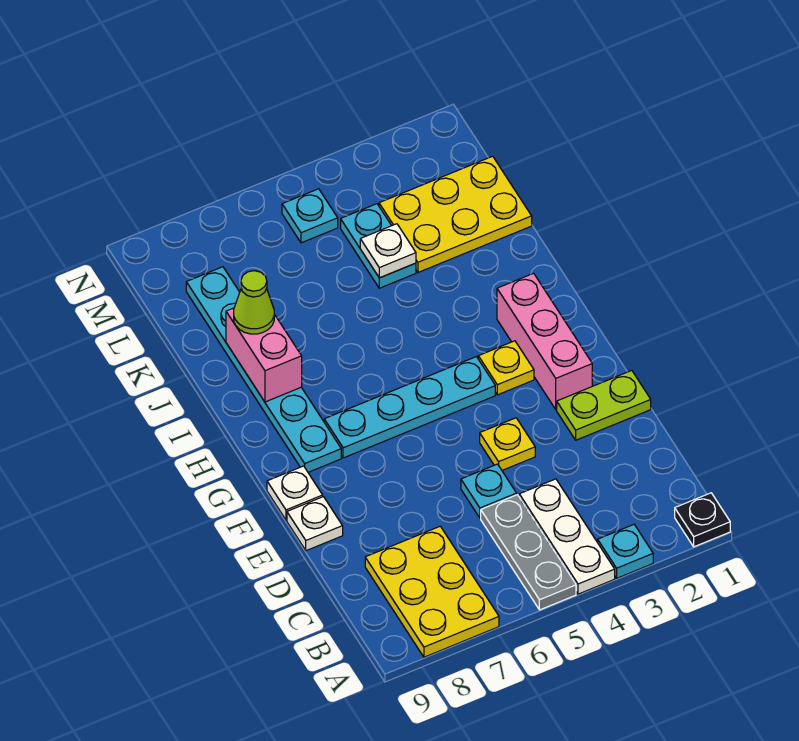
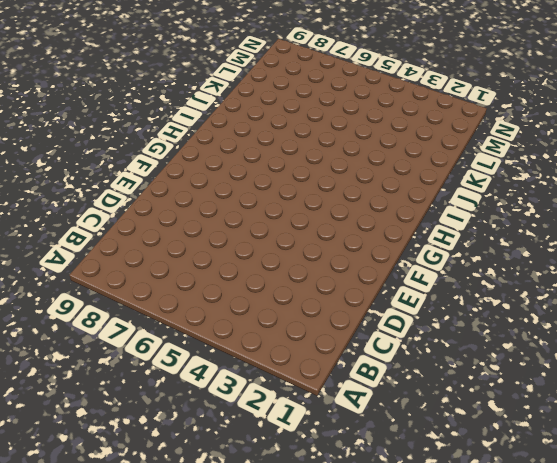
none -> black 1x1 plate [675,493,730,547]
none -> cyan 1x1 plate [598,525,653,578]
none -> white 1x3 plate [519,479,615,594]

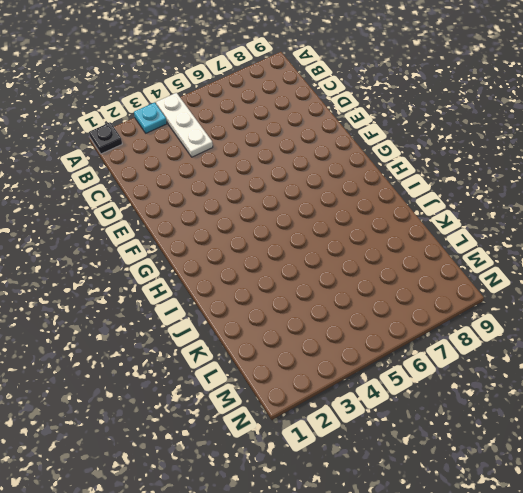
none -> grey 1x3 plate [481,495,576,610]
none -> yellow 2x3 plate [365,526,499,657]
none -> cyan 1x1 plate [461,464,517,518]

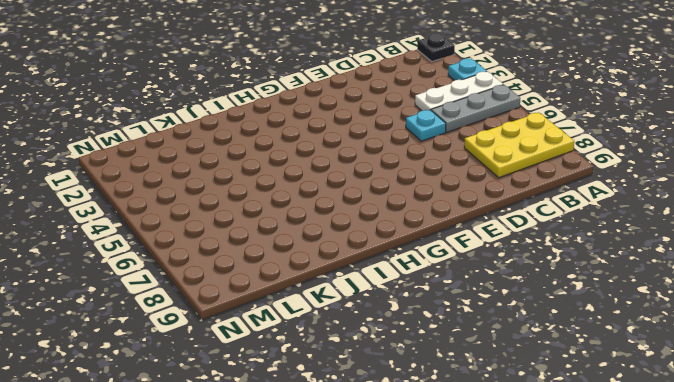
none -> lime 1x2 plate [557,370,651,440]
none -> yellow 1x1 plate [480,418,535,470]
none -> white 1x1 plate [287,497,343,551]

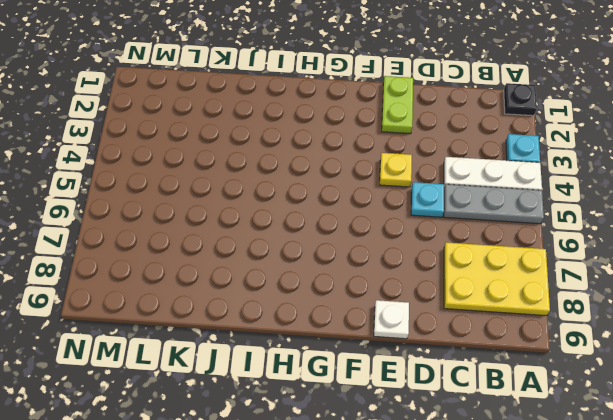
none -> pink 1x3 brick [497,273,592,410]
none -> white 1x1 plate [267,466,323,520]
none -> yellow 1x1 plate [478,341,534,395]

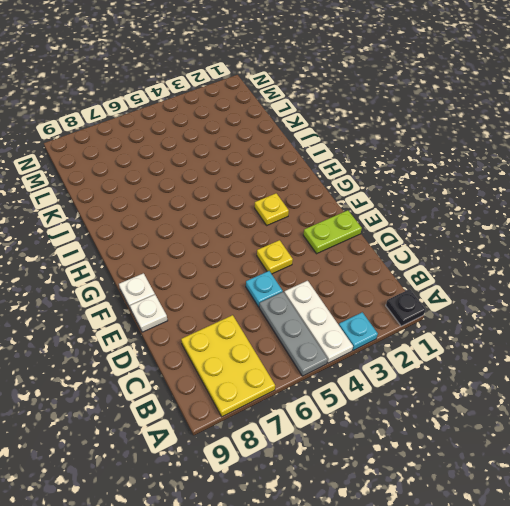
none -> pink 1x3 brick [497,273,592,410]
none -> cyan 1x4 plate [324,357,495,458]
none -> cyan 1x6 plate [186,267,341,472]

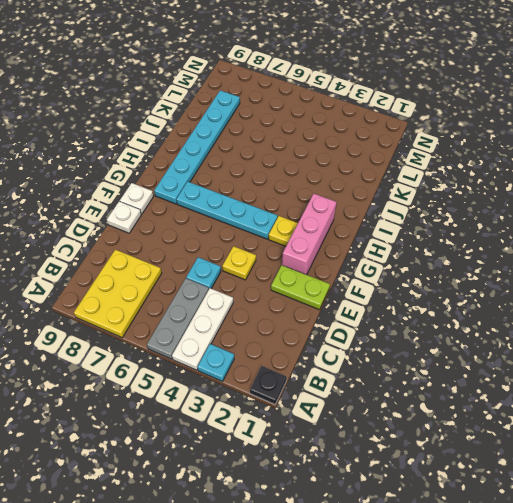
none -> yellow 2x3 plate [379,156,532,272]
none -> cyan 1x2 plate [341,204,416,288]
none -> cyan 1x1 plate [282,189,338,243]

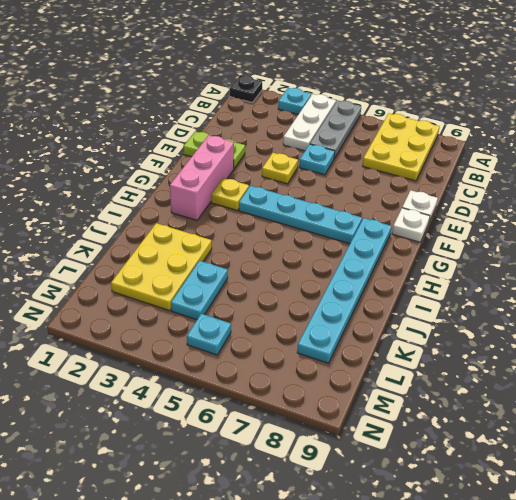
yellow 2x3 plate [111,223,212,311] -> yellow 2x3 plate turned to [379,156,532,272]
none -> pink 1x2 brick [226,308,302,402]
none -> white 1x1 plate [360,224,416,278]
none -> lime 1x1 cone [234,271,274,334]

